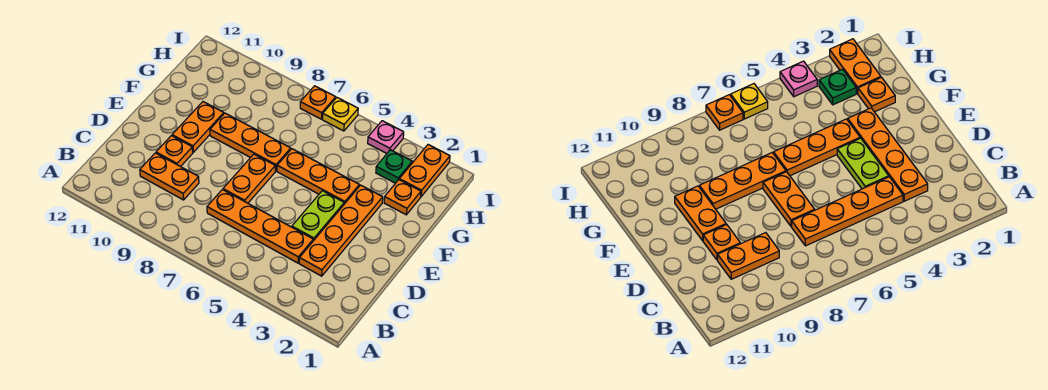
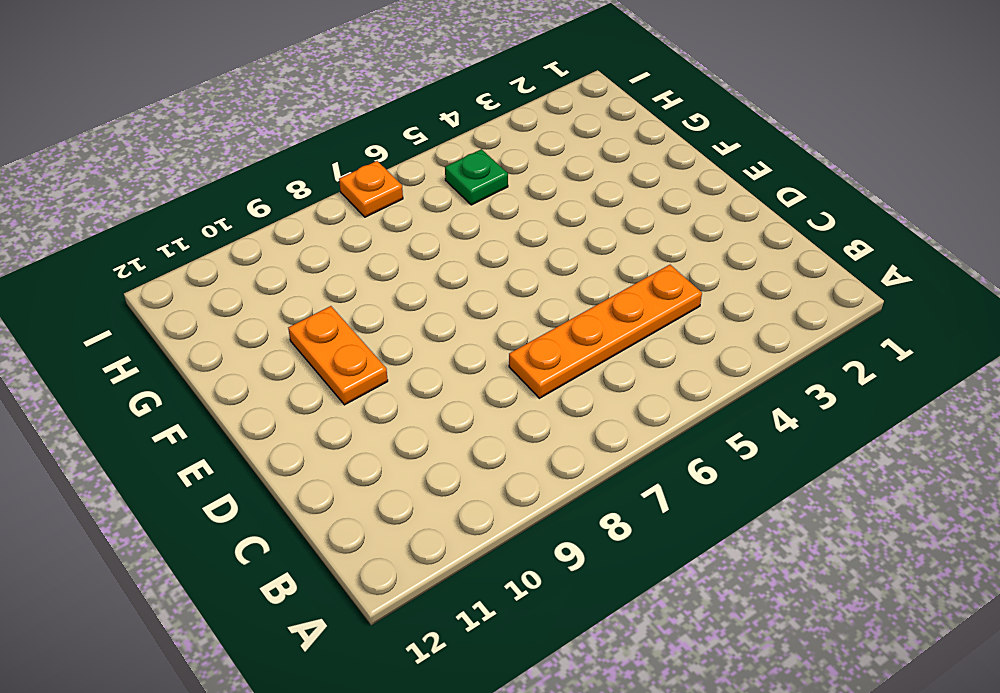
green 1x1 plate [445,149,508,205] -> green 1x1 plate moved to [376,150,412,183]
none -> orange 1x4 plate [299,185,383,276]
none -> orange 1x2 plate [140,153,199,200]
none -> lime 1x2 plate [292,191,344,241]

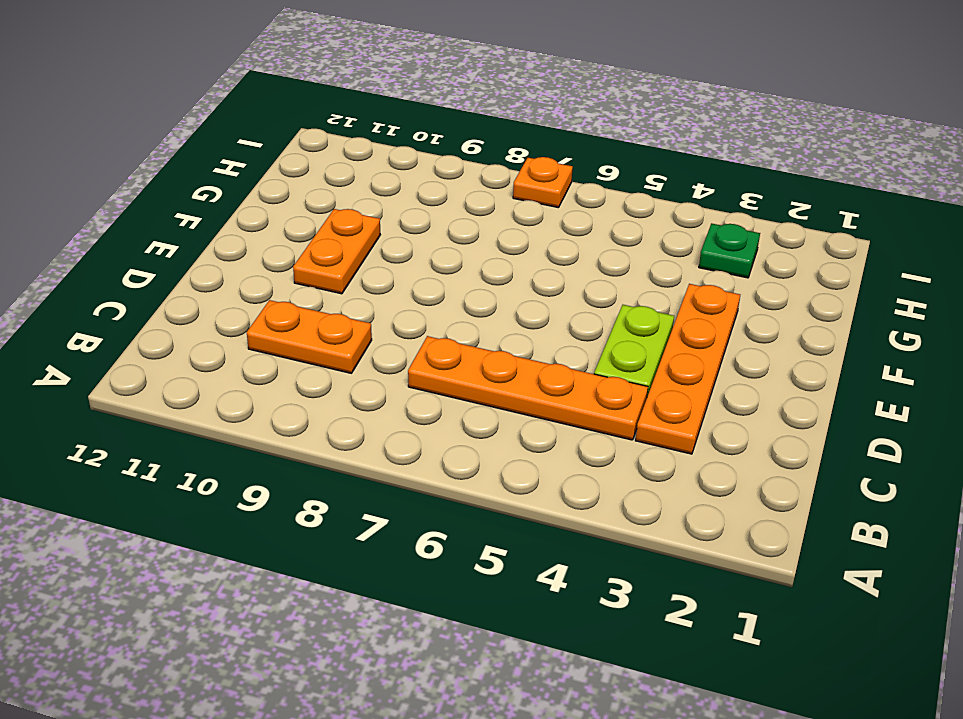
none -> orange 1x2 plate [223,154,275,203]
none -> orange 1x1 plate [156,136,193,167]
none -> orange 1x3 plate [277,149,359,204]

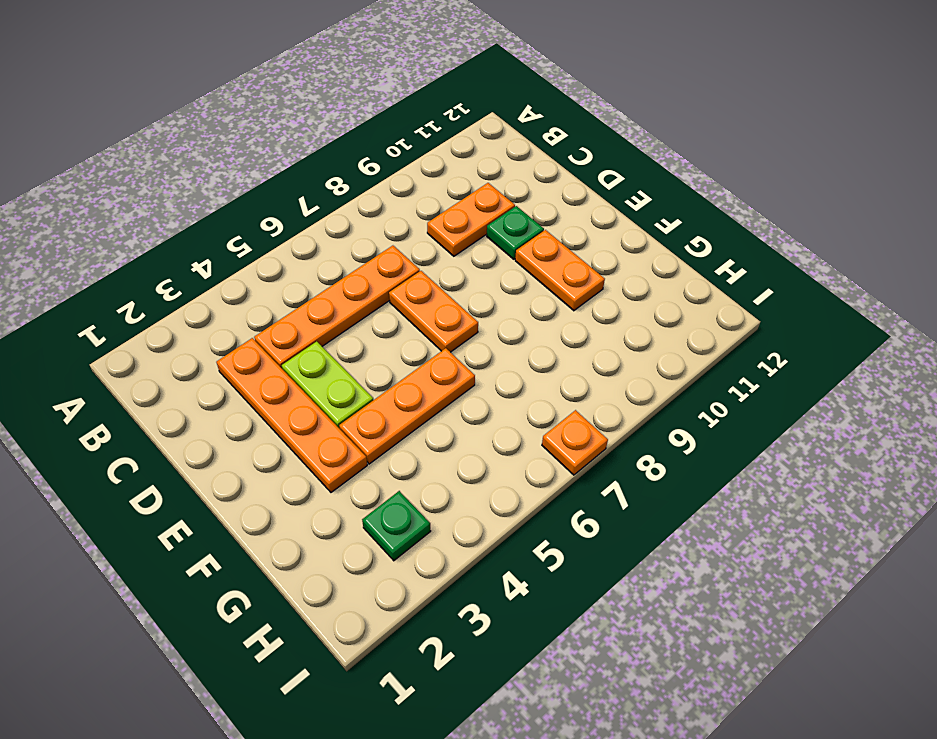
green 1x1 plate [487,206,544,259] -> orange 1x1 plate [156,136,193,167]
none -> orange 1x3 plate [210,113,291,171]
none -> orange 1x1 plate [384,180,421,215]
none -> orange 1x2 plate [399,145,450,196]

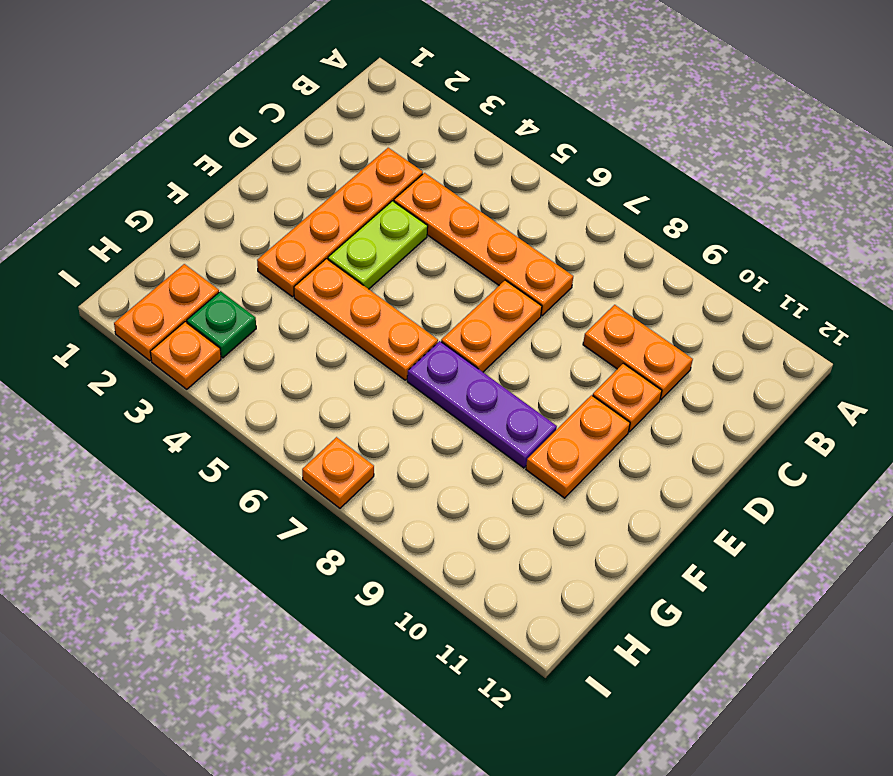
purple 1x3 plate [407,341,557,468] -> orange 1x3 plate [210,113,291,171]
orange 1x1 plate [150,322,221,389] -> orange 1x1 plate moved to [384,180,421,215]
none -> pink 1x1 plate [368,121,404,153]
none -> yellow 1x1 plate [323,98,358,131]

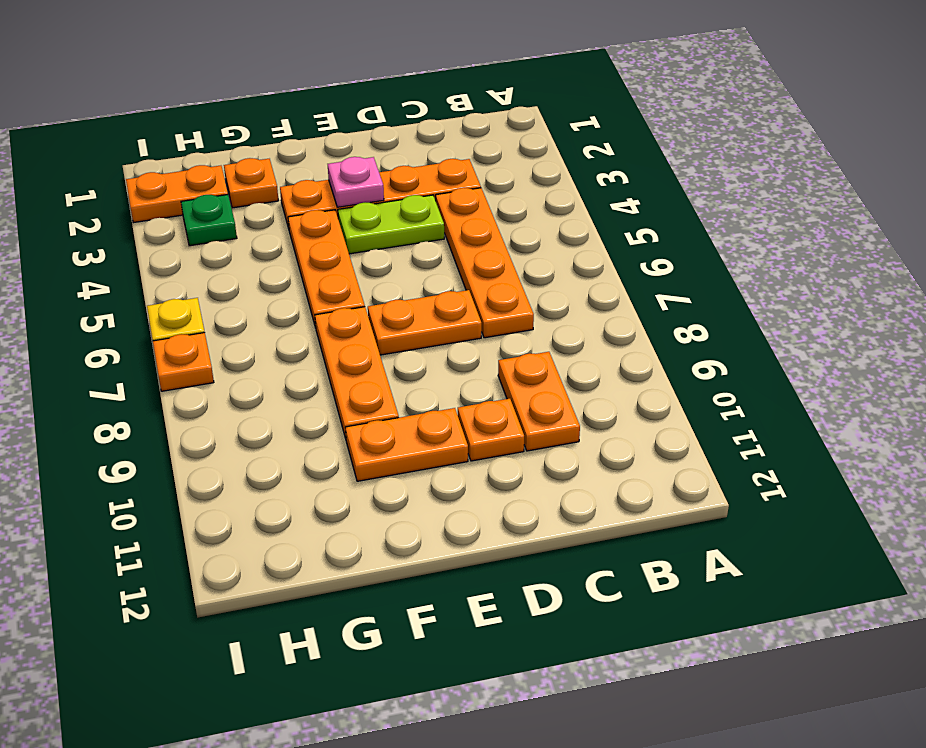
pink 1x1 plate [328,157,384,207] -> pink 1x1 plate moved to [368,121,404,153]

